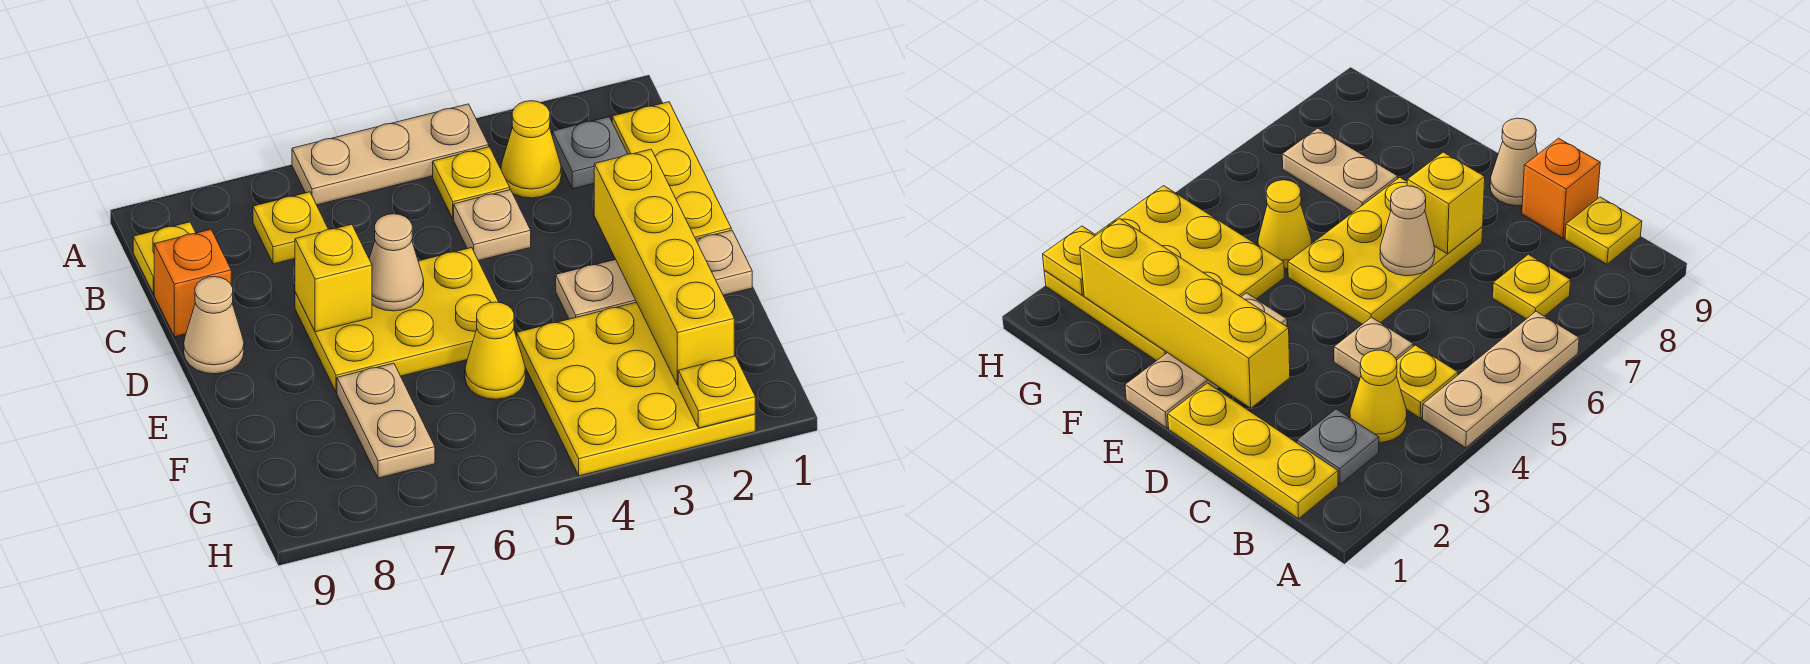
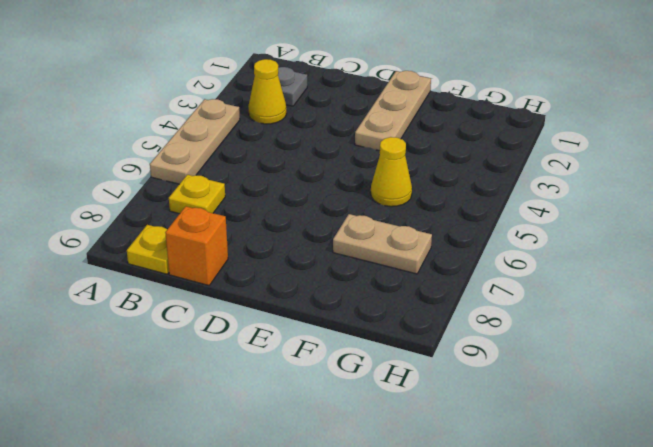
none -> yellow 1x3 plate [612,102,731,239]
none -> yellow 1x1 plate [433,147,510,219]
none -> tan 1x1 plate [454,190,531,261]

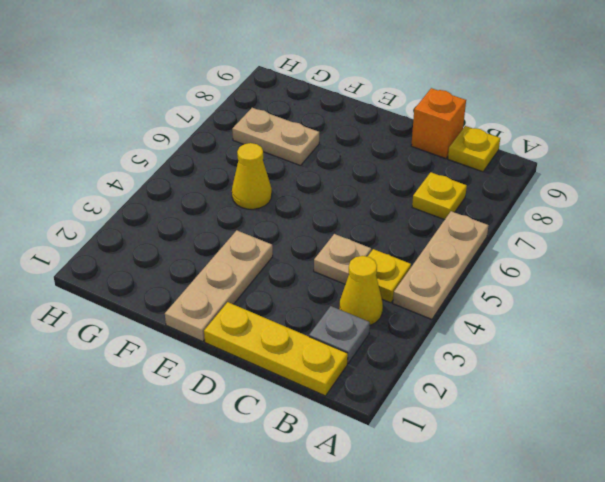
none -> yellow 2x3 plate [295,248,499,392]
none -> tan 1x1 cone [184,277,244,374]
none -> yellow 3x3 plate [517,302,755,476]

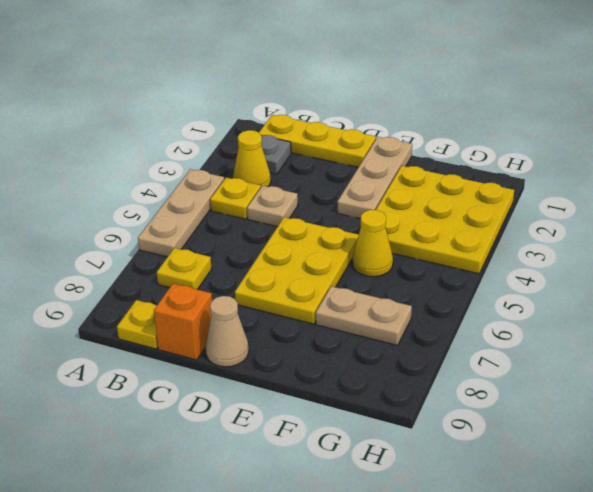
none -> yellow 1x4 brick [594,149,734,385]
none -> tan 1x1 cone [369,214,424,311]
none -> yellow 1x1 brick [295,224,372,332]

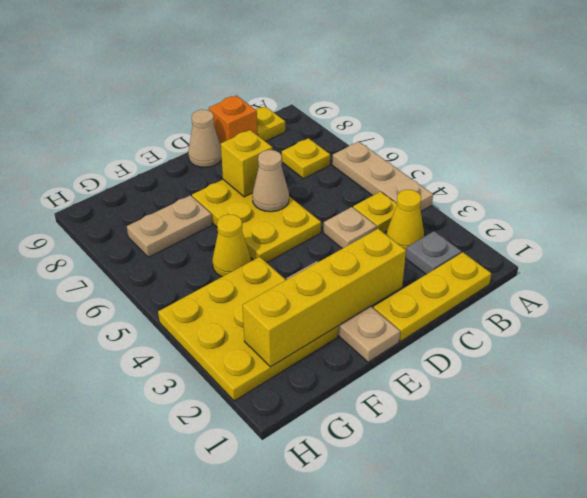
none -> yellow 1x1 plate [678,356,755,428]

